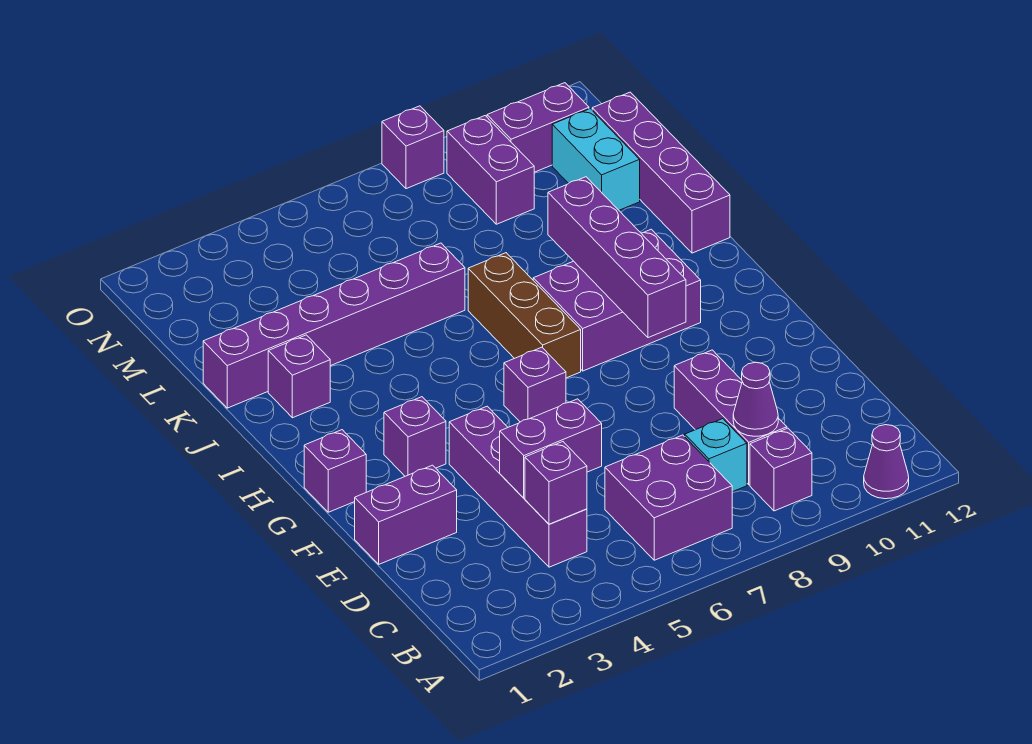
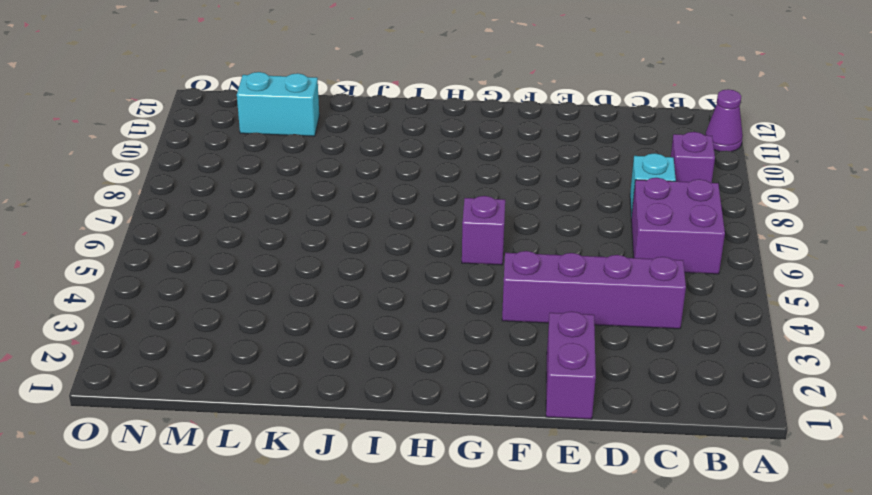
none -> purple 1x3 brick [674,350,787,485]
none -> purple 1x1 brick [304,430,366,512]
none -> purple 1x1 brick [384,397,446,476]

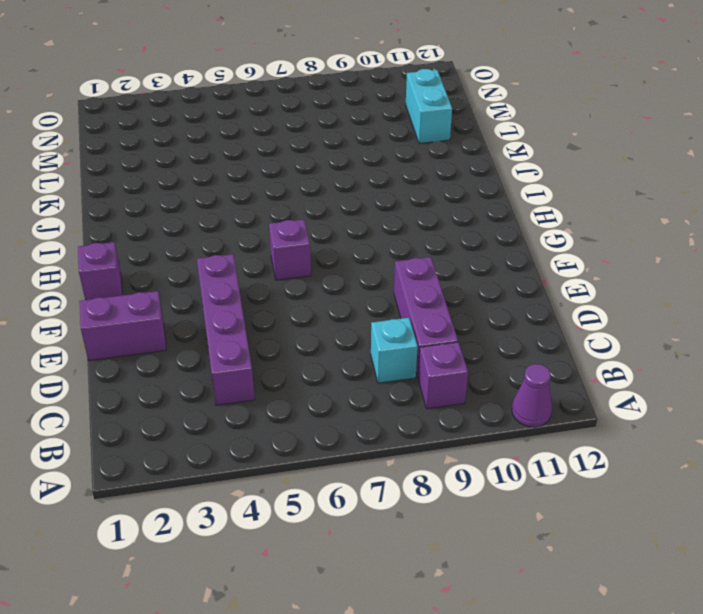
none -> purple 2x2 brick [605,435,732,560]
none -> purple 1x1 brick [384,397,446,476]
none -> brown 1x3 brick [468,253,581,378]

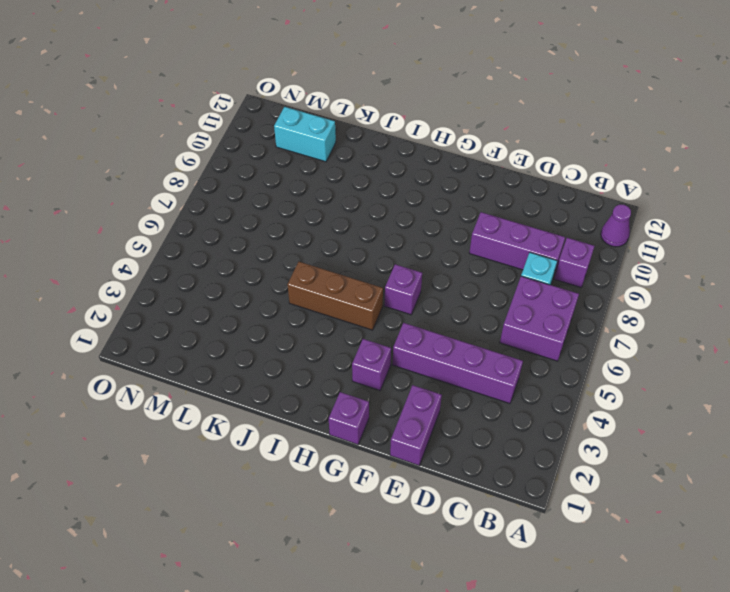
brown 1x3 brick [287,262,383,330] -> brown 1x3 brick moved to [468,253,581,378]
none -> purple 2x3 brick [533,229,701,371]
none -> purple 1x1 brick [268,335,330,418]
none -> purple 1x4 brick [592,92,730,253]

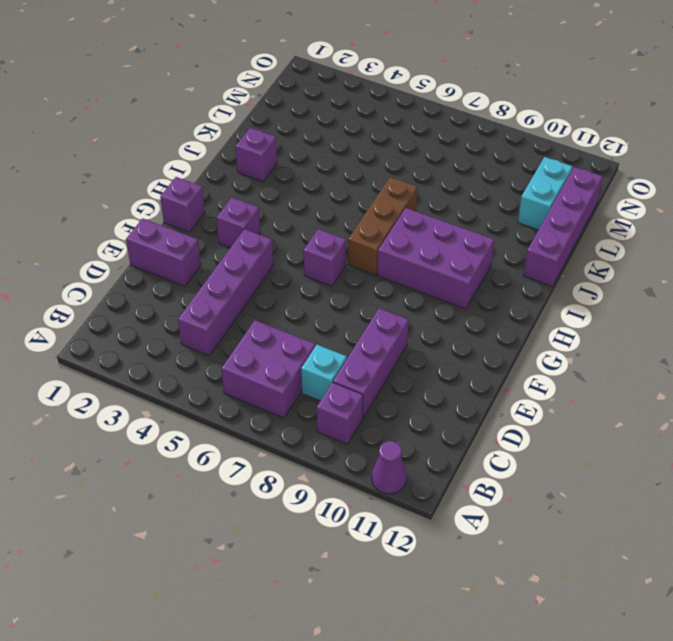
none -> purple 1x6 brick [203,243,465,408]
none -> purple 1x2 brick [447,116,534,224]
none -> purple 1x2 brick [487,83,589,172]

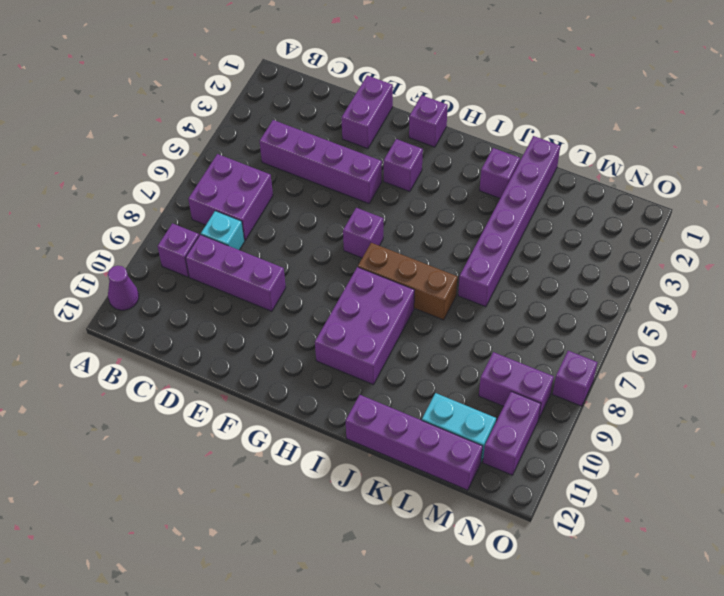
none -> purple 1x1 brick [525,442,587,524]
none -> purple 1x1 cone [733,362,778,436]
none -> purple 1x2 brick [500,399,602,498]

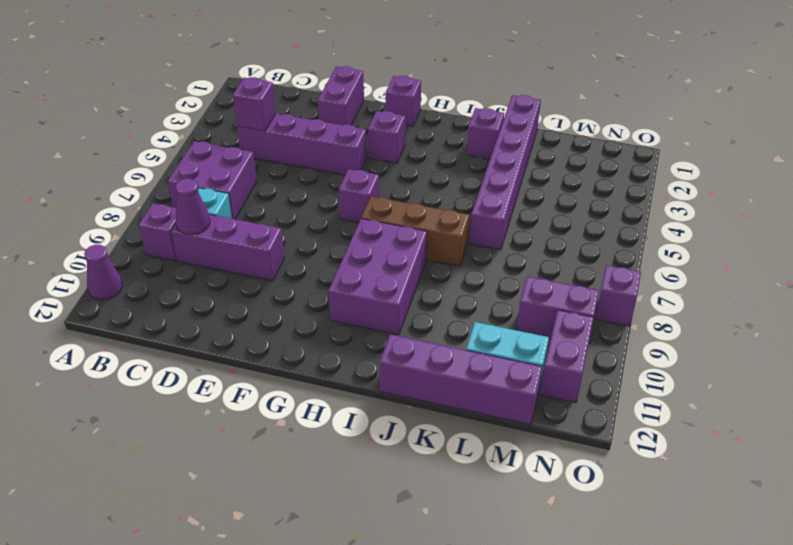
none -> purple 1x2 brick [500,399,602,498]
none -> purple 1x4 brick [548,177,686,338]

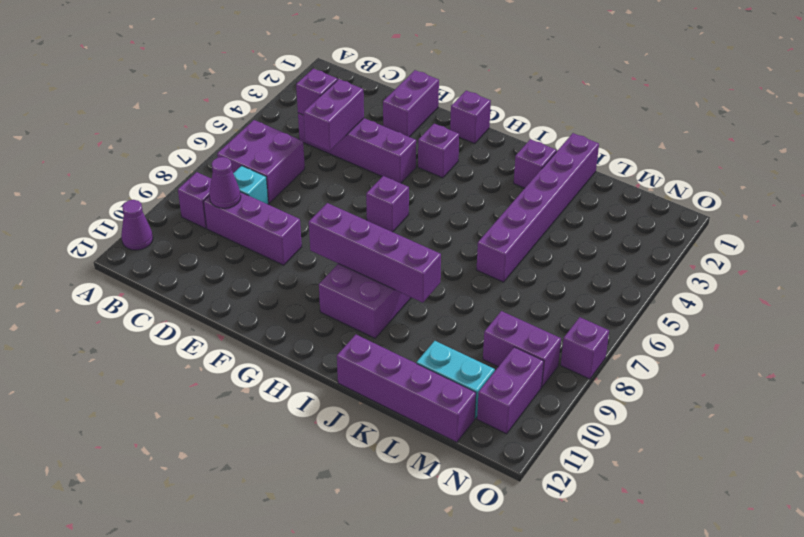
none -> brown 1x3 brick [468,253,581,378]

